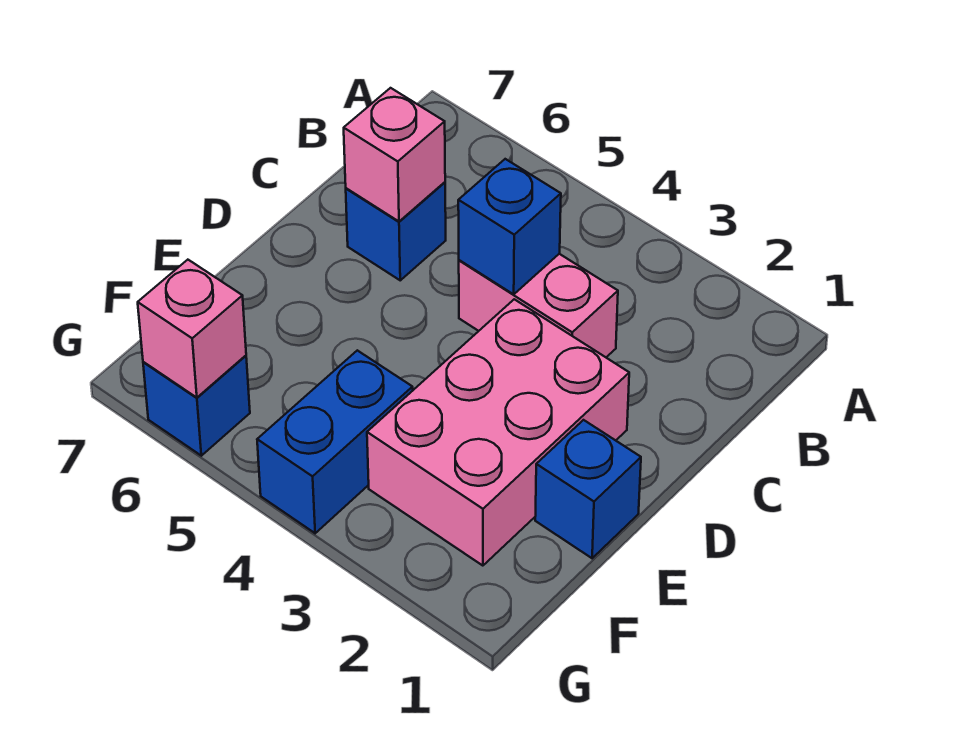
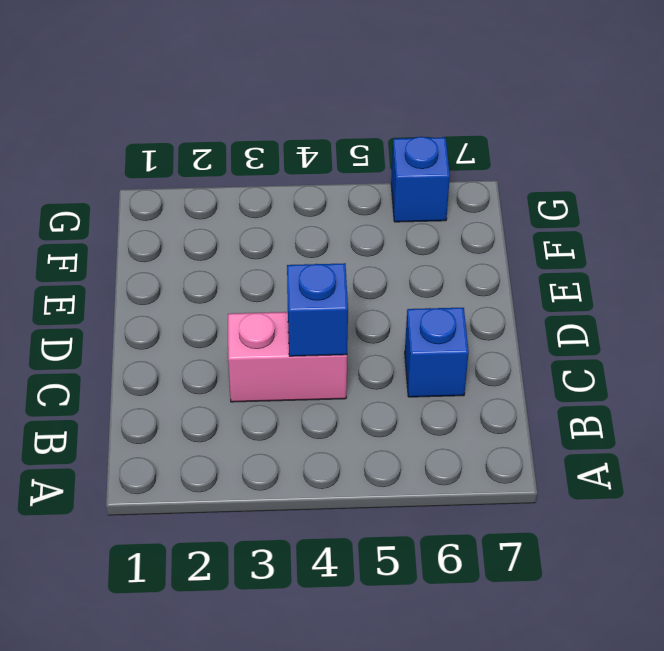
none -> pink 2x3 brick [367,299,629,566]
none -> blue 1x1 brick [535,420,641,558]

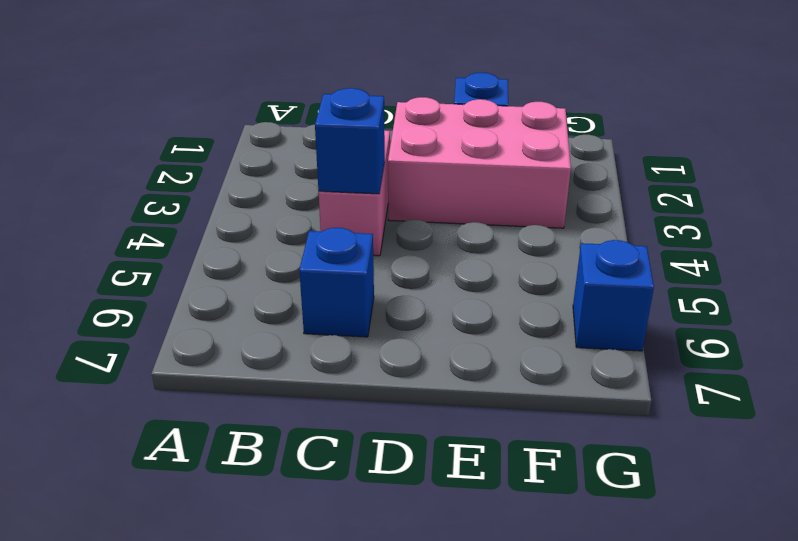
none -> blue 1x2 brick [257,350,413,533]
none -> pink 1x1 brick [344,88,445,221]

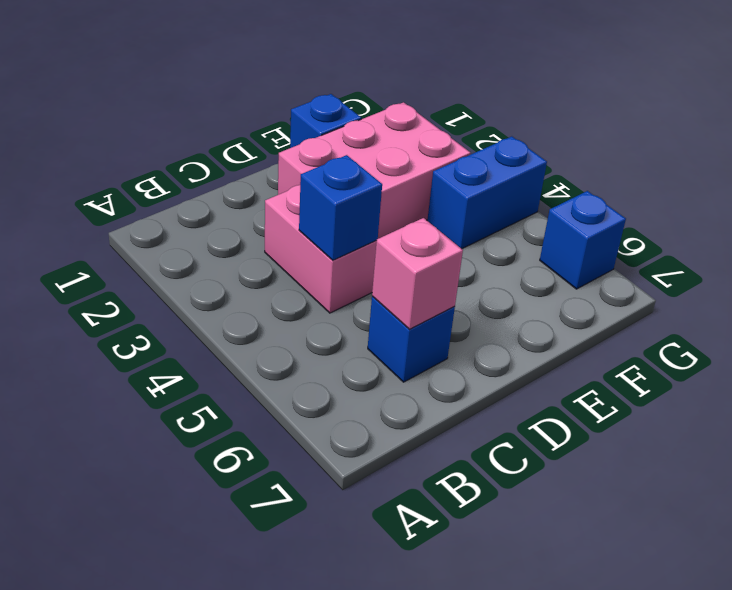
none -> pink 1x1 brick [138,260,246,398]

